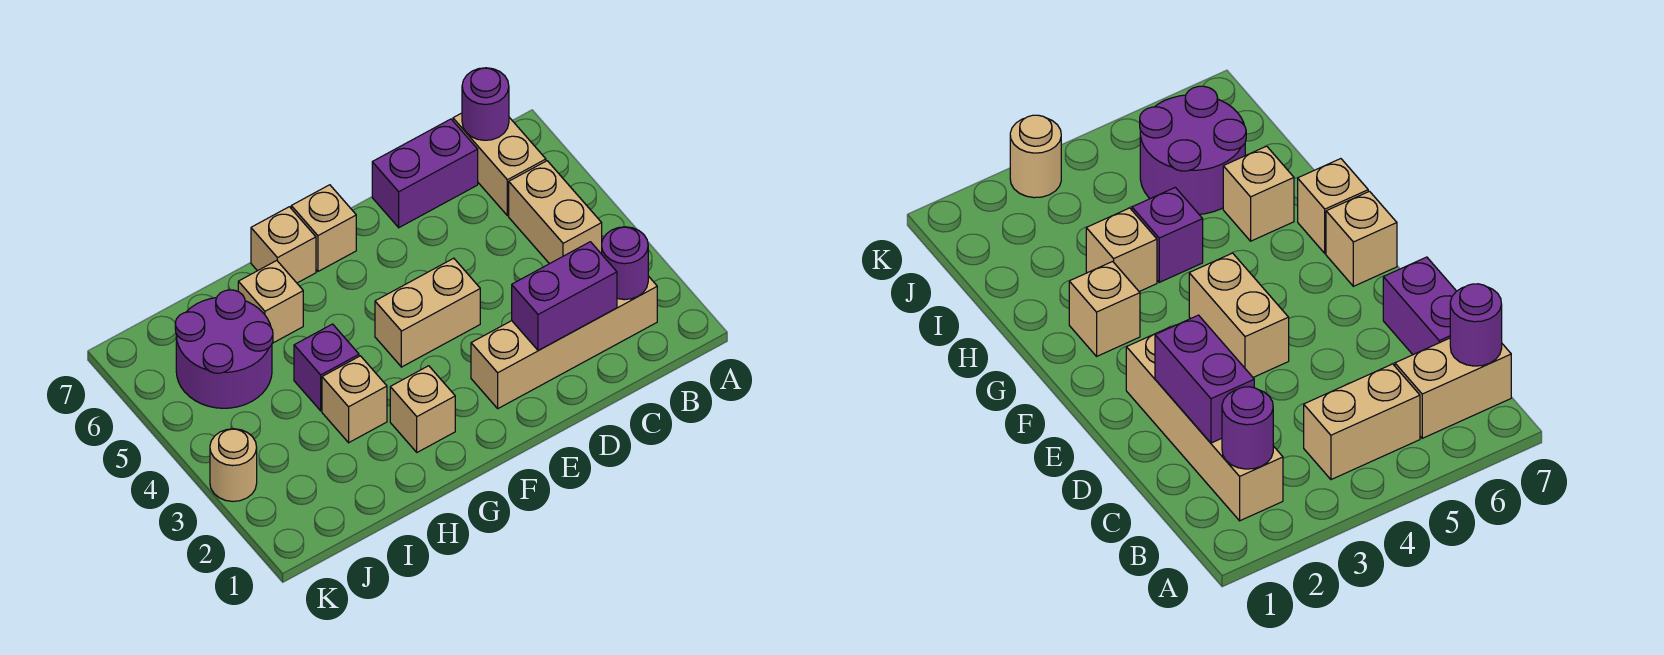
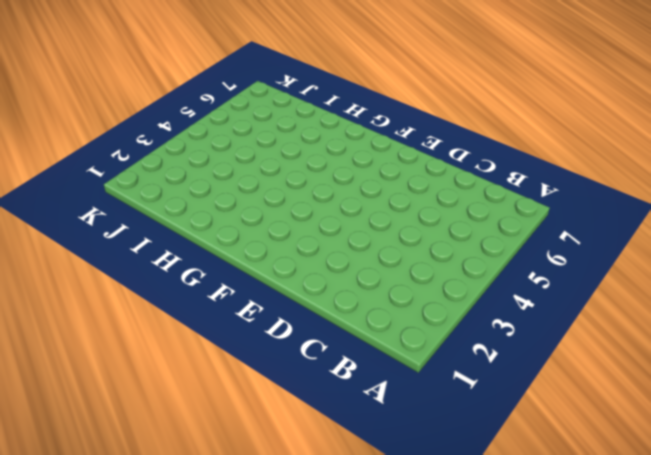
none -> tan 1x4 brick [471,276,657,408]
none -> tan 1x2 brick [509,161,602,264]
none -> tan 1x2 brick [453,113,546,216]

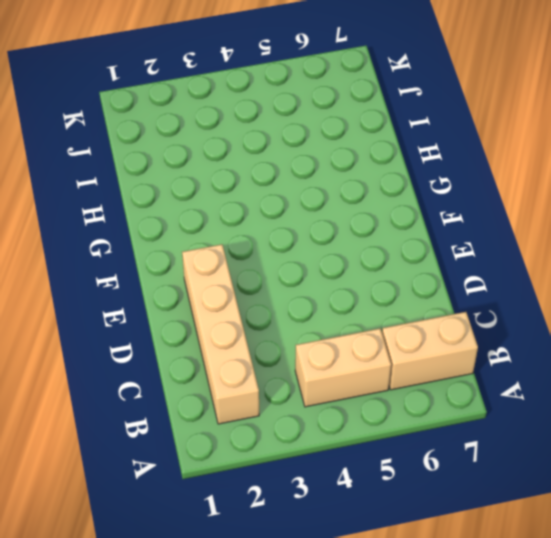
none -> purple 1x2 brick [372,119,478,228]
none -> tan 1x2 brick [375,258,480,367]
none -> tan 1x1 brick [291,185,356,271]

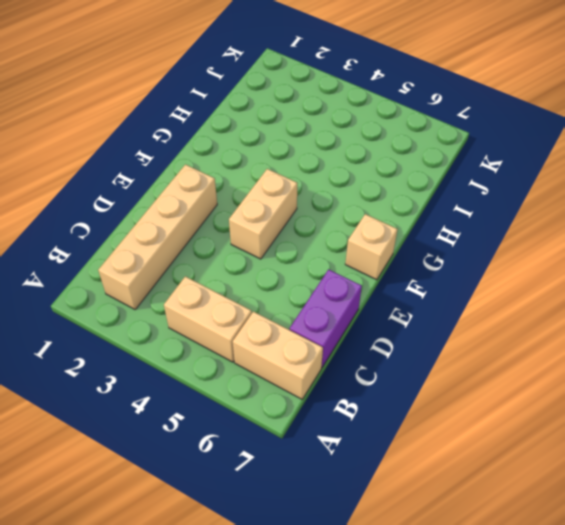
none -> tan 1x1 brick [390,366,455,452]
none -> tan 1x1 brick [251,207,316,283]
none -> tan 1x1 brick [322,356,387,443]

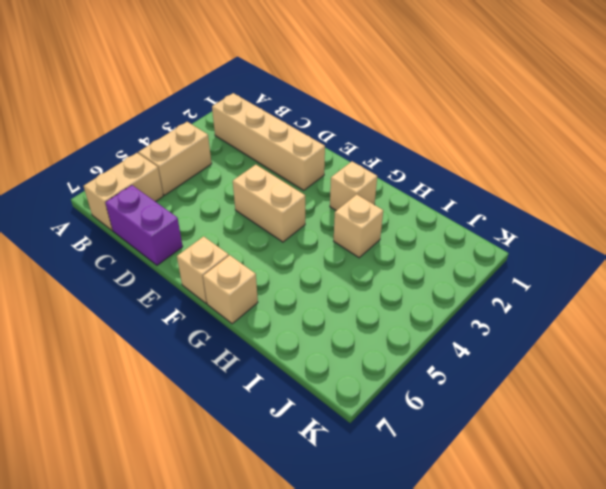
none -> purple 1x1 brick [294,324,359,411]
none -> tan 1x1 brick [238,261,303,343]
none -> purple 2x2 round brick [175,290,273,408]

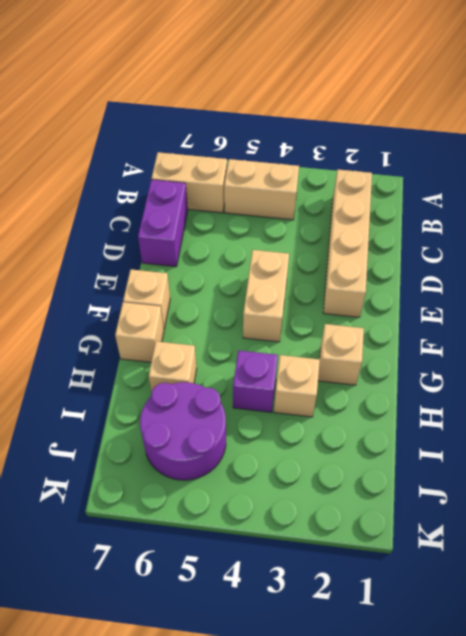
none -> tan 1x1 round brick [210,429,257,501]
none -> purple 1x1 round brick [602,227,648,300]
none -> purple 1x1 round brick [462,68,509,140]

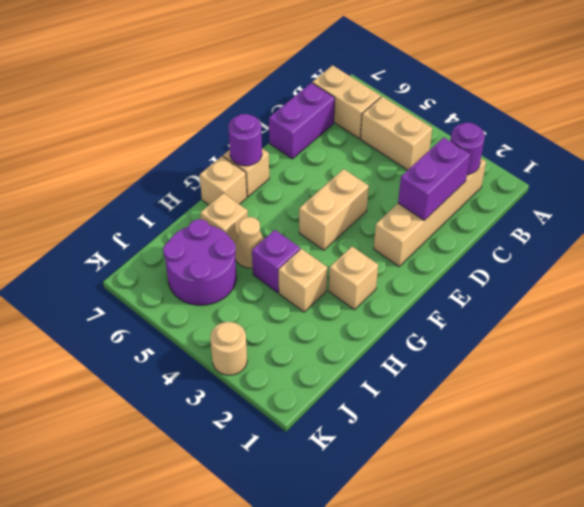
purple 1x1 round brick [228,114,262,166] -> purple 1x1 round brick moved to [462,68,509,140]
tan 1x1 cone [235,217,264,268] -> none

